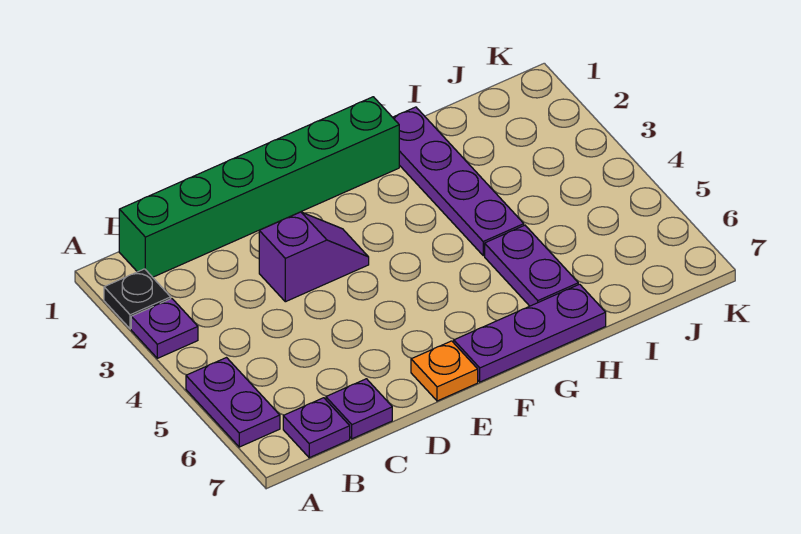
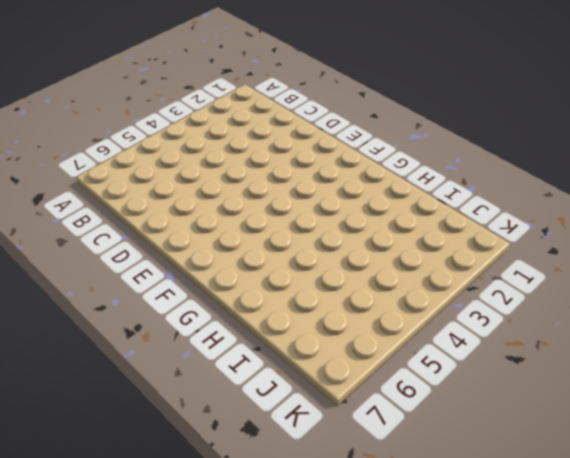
none -> black 1x1 plate [104,269,171,329]
none -> purple 1x1 plate [131,299,198,358]

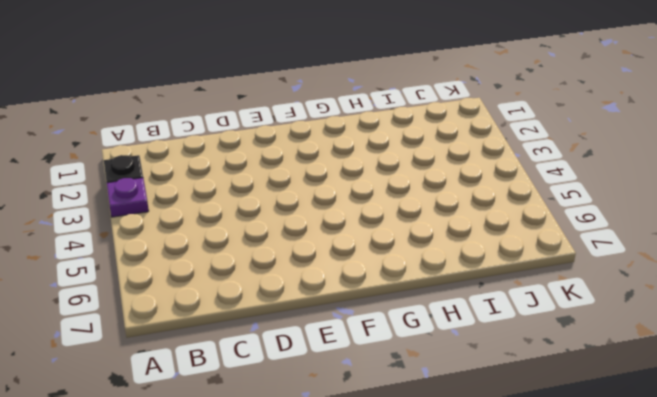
none -> purple 1x2 plate [186,358,280,447]
none -> green 1x6 brick [119,97,399,277]

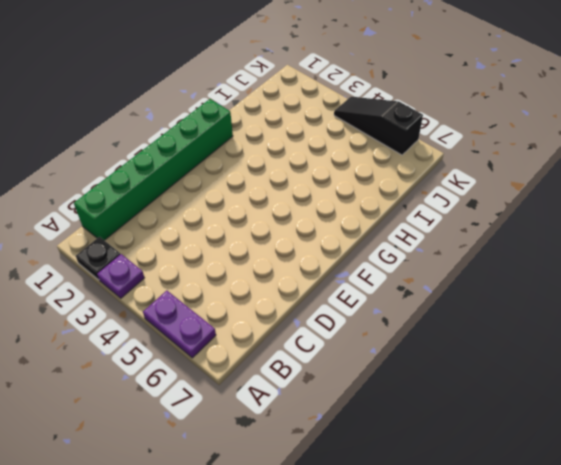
black 1x3 slope [334,97,423,155] -> none
none -> purple 1x1 plate [283,398,350,458]
none -> purple 1x1 plate [326,379,392,439]

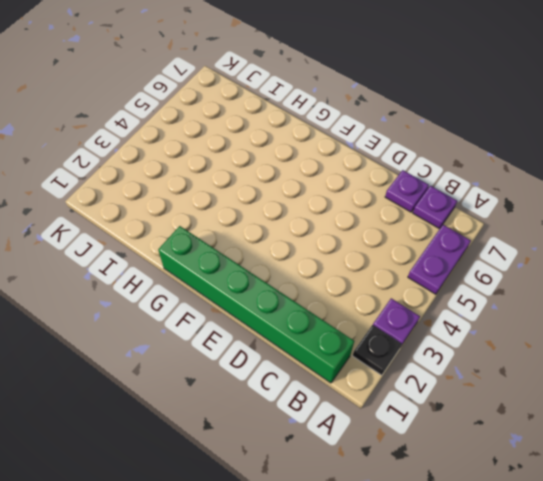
none -> purple 1x2 slope [259,212,369,302]
none -> orange 1x1 plate [411,341,478,401]

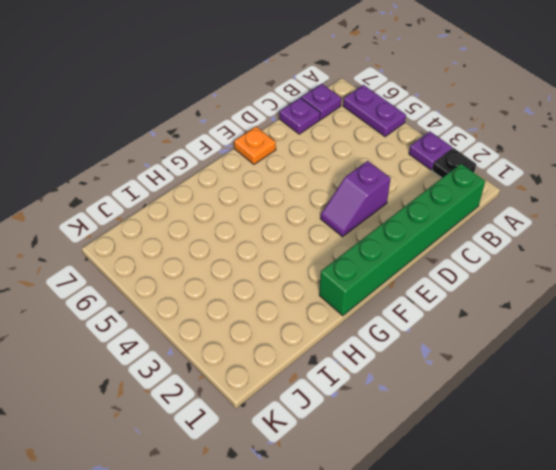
none -> purple 1x3 plate [454,284,606,382]
none -> purple 1x4 plate [393,107,524,256]

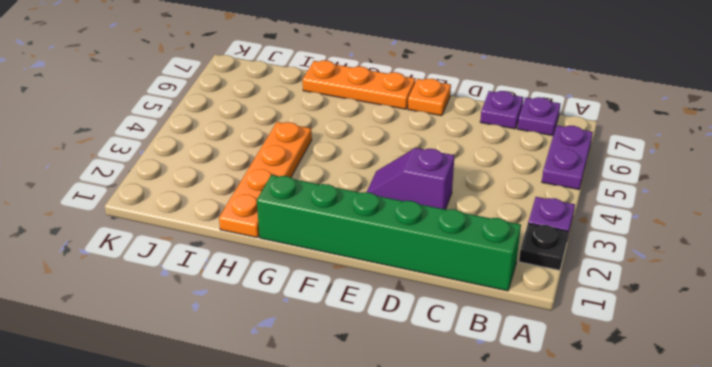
orange 1x3 plate [303,60,416,109] -> purple 1x3 plate [454,284,606,382]
orange 1x4 plate [219,122,312,238] -> purple 1x4 plate [393,107,524,256]
none -> purple 1x2 plate [485,225,578,306]

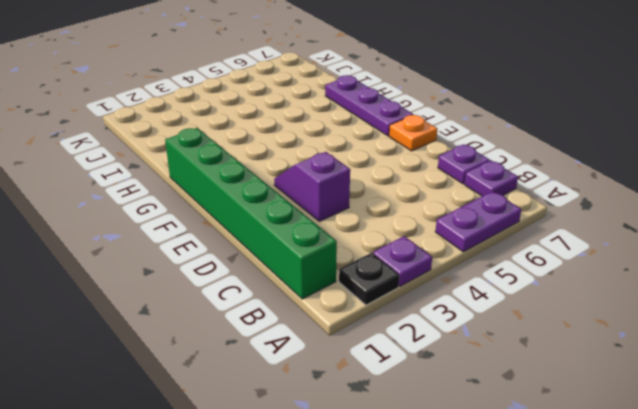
none -> purple 1x4 plate [393,107,524,256]
none -> purple 1x2 plate [485,225,578,306]

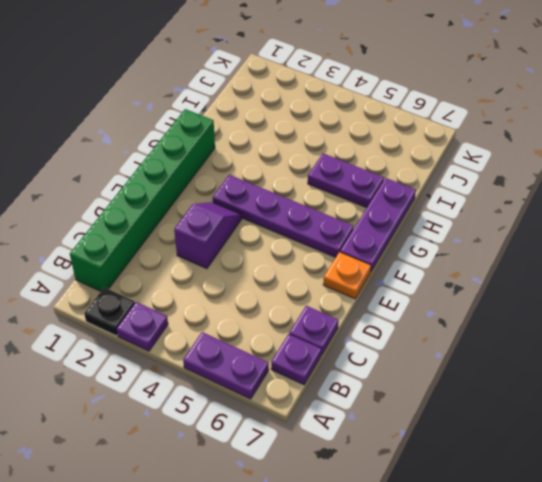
purple 1x4 plate [213,175,354,257] -> purple 1x4 plate moved to [393,107,524,256]

